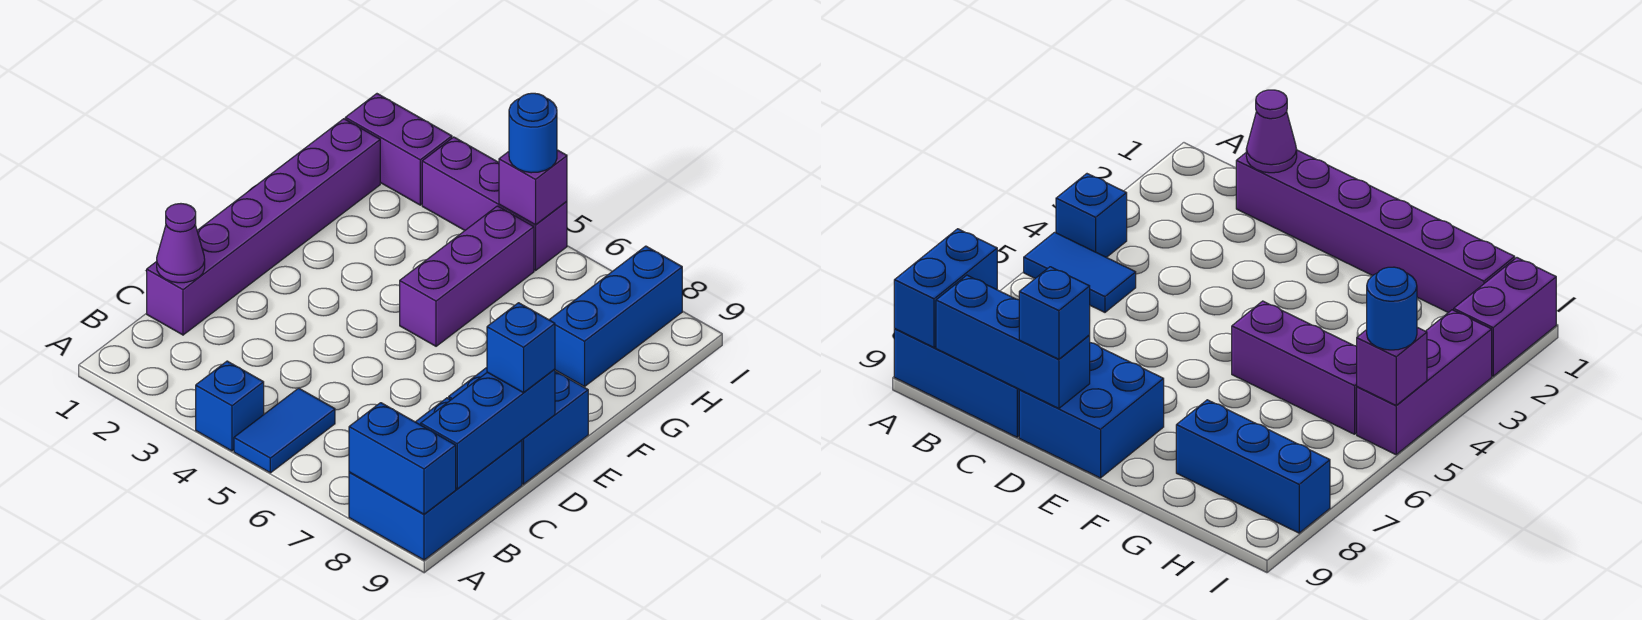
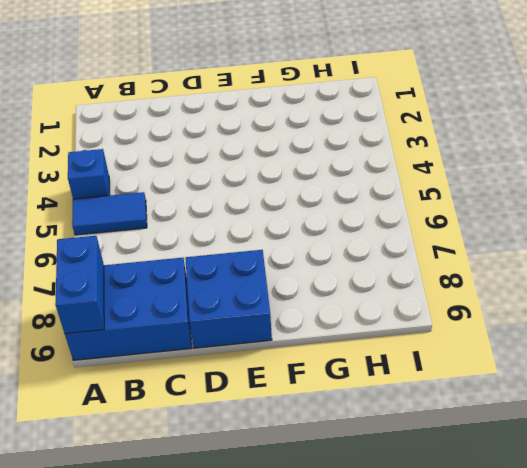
none -> purple 1x6 brick [147,119,380,335]
none -> purple 1x3 brick [400,206,534,346]
none -> blue 1x3 brick [549,246,682,387]

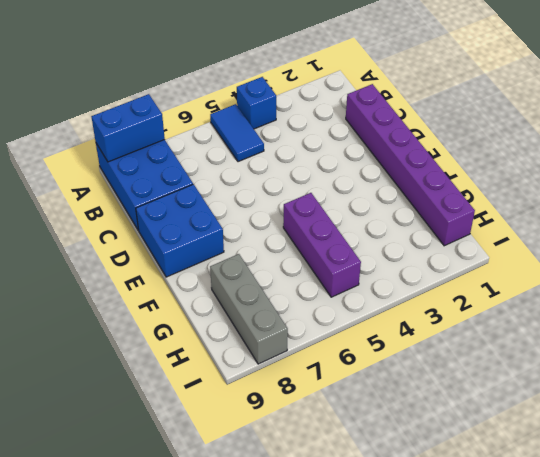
grey 1x3 brick [210,254,288,364] -> blue 1x3 brick [549,246,682,387]
none -> purple 1x2 brick [345,94,452,205]
none -> purple 1x3 brick [422,137,567,271]
none -> blue 1x3 brick [421,369,555,489]

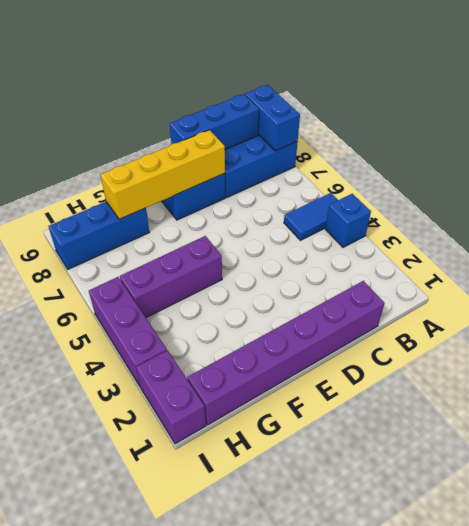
yellow 1x4 brick [101,130,225,219] -> none
none -> purple 1x1 cone [157,204,205,283]
none -> purple 1x1 brick [499,150,567,225]
none -> blue 1x1 brick [487,303,555,393]

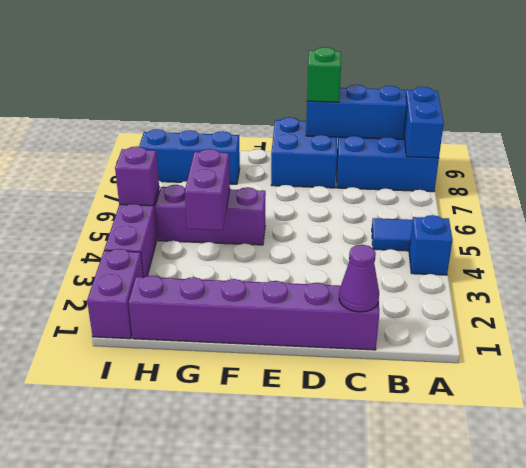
green 1x1 brick [307,47,341,102] -> blue 1x1 brick [487,303,555,393]
purple 1x2 brick [185,149,230,230] -> none
none -> blue 1x1 round brick [509,93,557,173]

